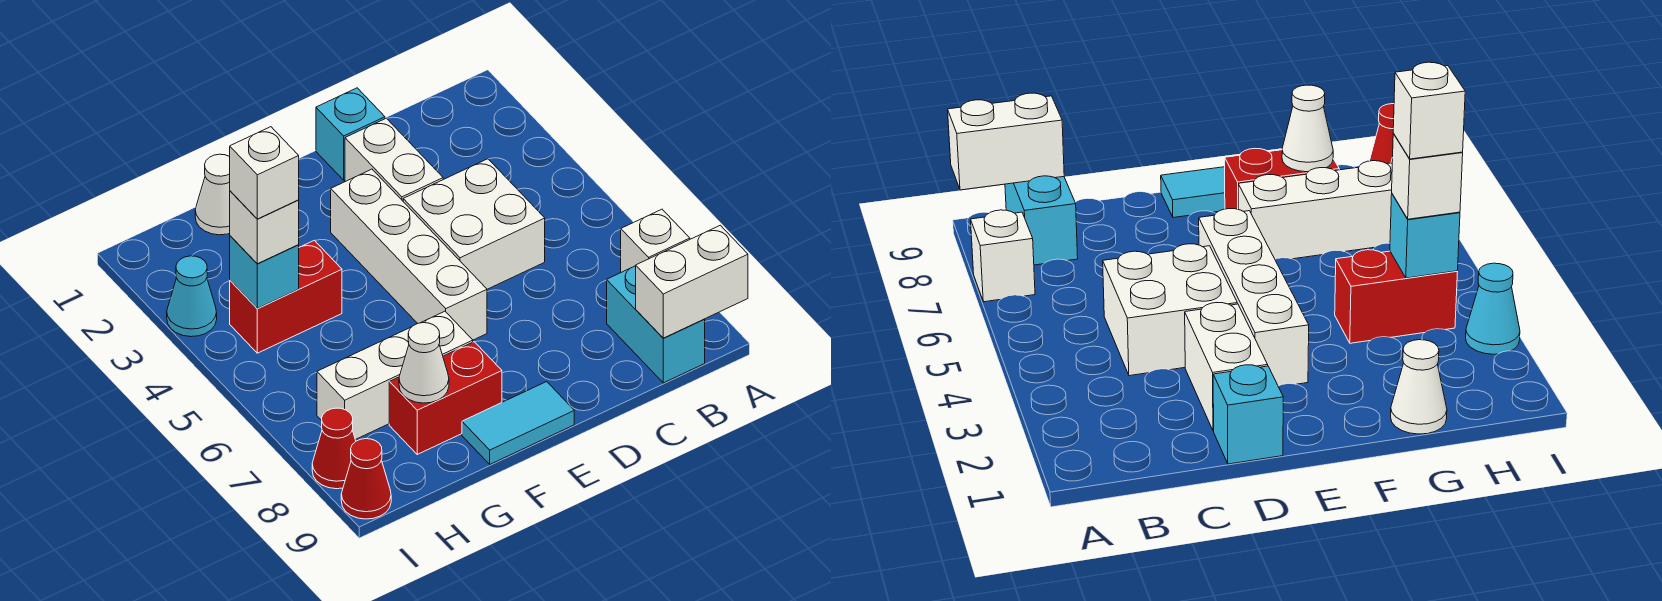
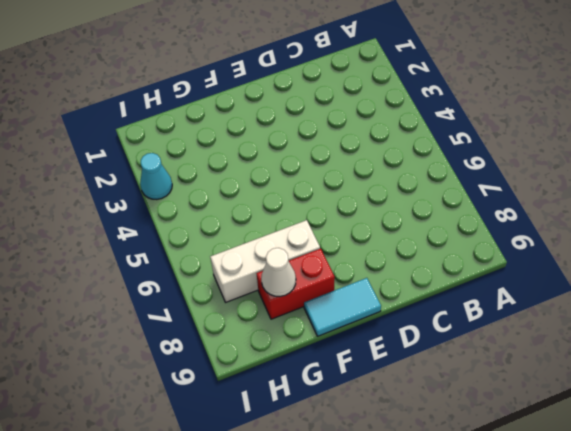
none -> white 1x1 brick [621,209,690,272]
none -> cyan 1x2 brick [607,266,705,383]
none -> white 2x2 brick [403,159,545,289]

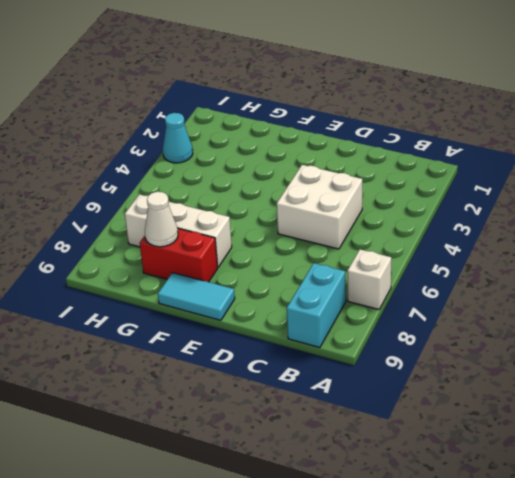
none -> cyan 1x1 brick [316,88,385,180]
none -> white 1x2 brick [345,118,443,201]
none -> white 1x4 brick [331,169,487,340]

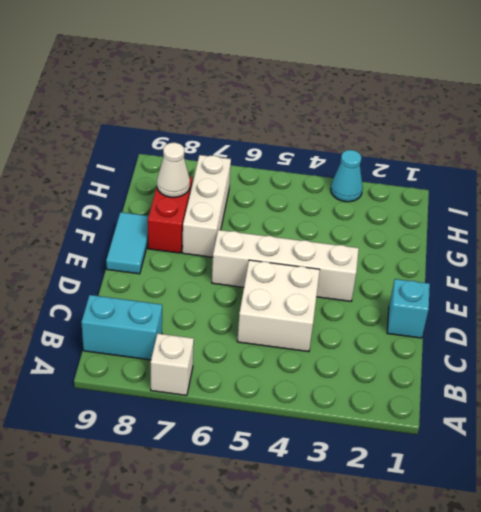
none -> white 1x2 brick [345,118,443,201]
none -> white 1x1 cone [195,154,230,235]
none -> red 1x2 brick [230,240,342,353]

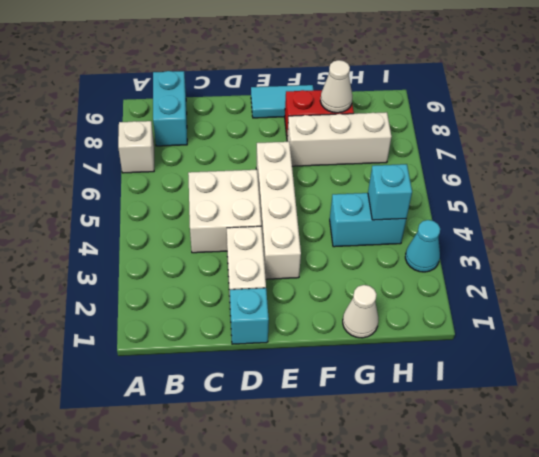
cyan 1x2 brick [330,193,406,247] -> red 1x2 brick [230,240,342,353]
none -> red 1x1 cone [312,408,356,489]
none -> red 1x1 cone [341,439,391,519]
none -> white 1x2 brick [636,225,748,338]

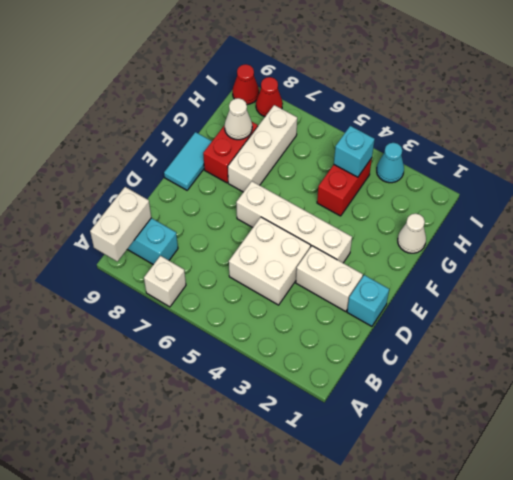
none -> white 1x1 brick [230,191,299,264]
none -> white 1x1 brick [230,127,299,219]

